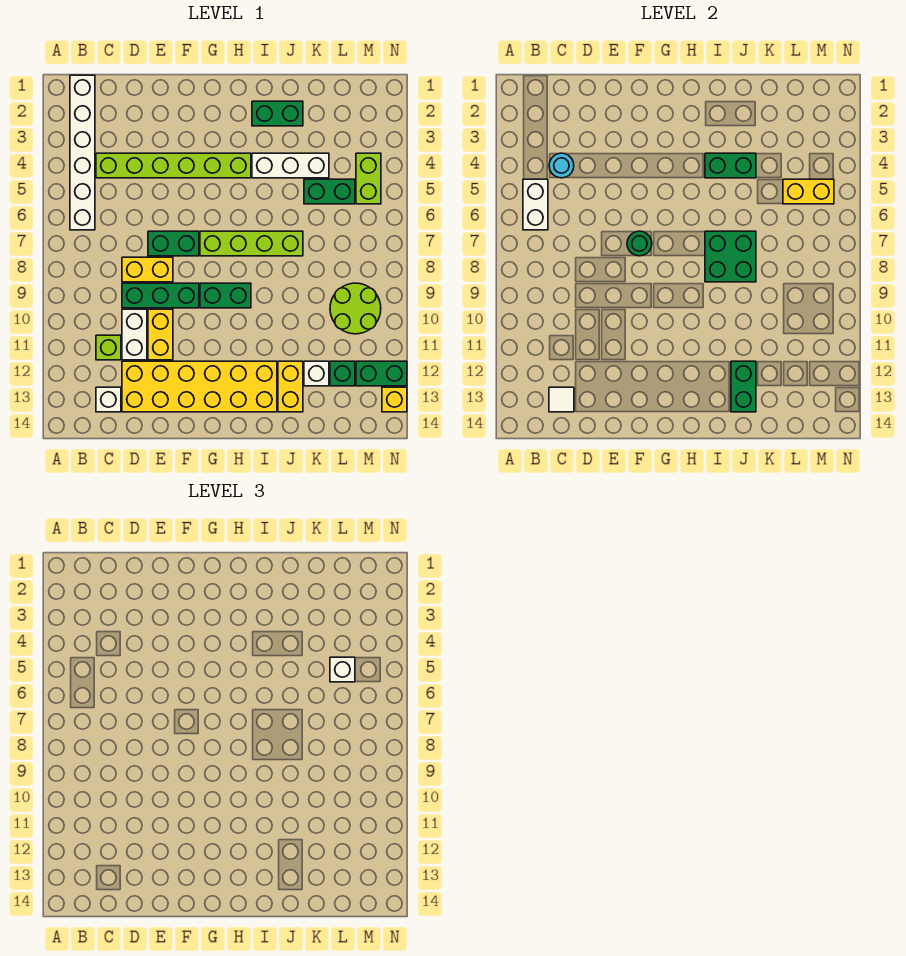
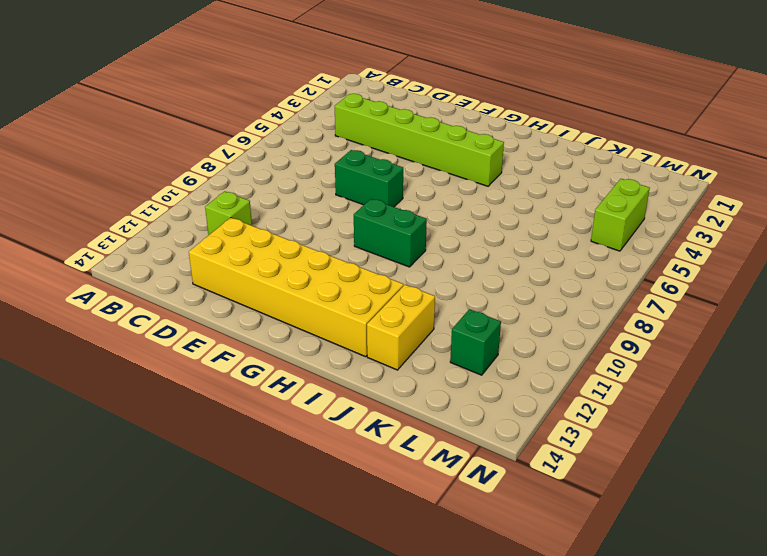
none -> white 1x6 brick [70,75,95,230]
none -> white 1x1 brick [96,387,121,412]
none -> yellow 1x2 brick [122,257,173,282]
none -> green 1x3 brick [122,283,199,308]

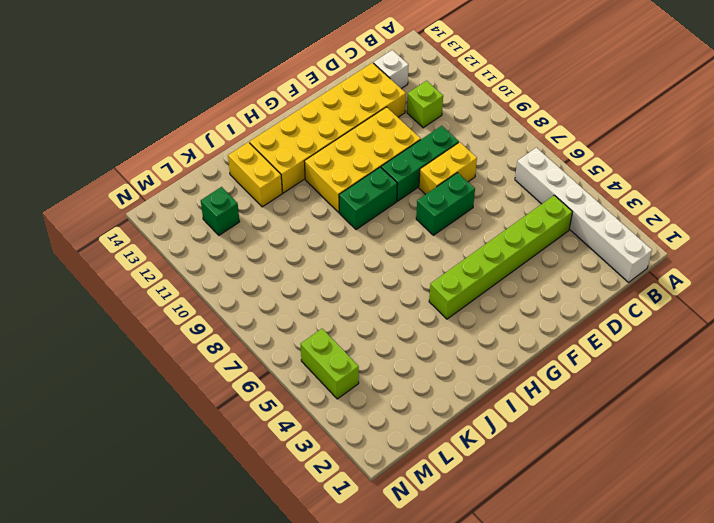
yellow 2x4 brick [304,107,421,212] -> yellow 1x2 brick [148,309,173,360]
none -> white 1x2 brick [122,309,147,360]
none -> lime 1x4 brick [200,231,303,256]
none -> green 1x2 brick [252,101,303,126]
none -> white 1x3 brick [252,153,329,178]

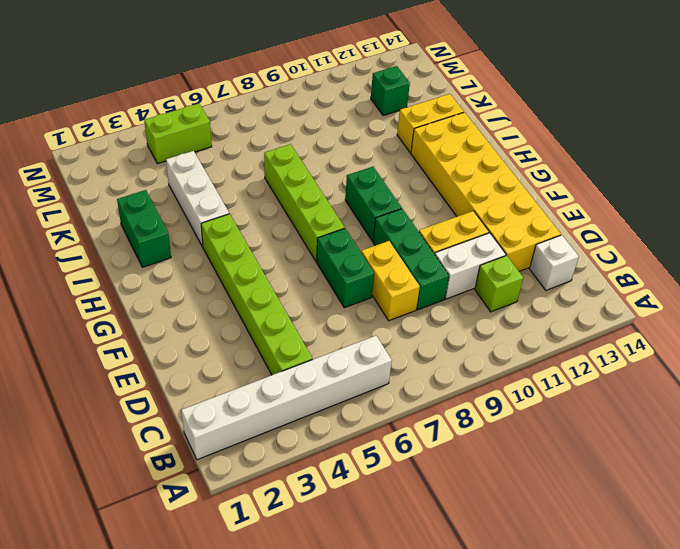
none -> green 1x2 brick [304,179,355,204]
none -> white 1x1 brick [304,361,329,386]
none -> lime 2x2 round brick [330,283,381,334]
none -> green 1x2 brick [356,361,407,386]

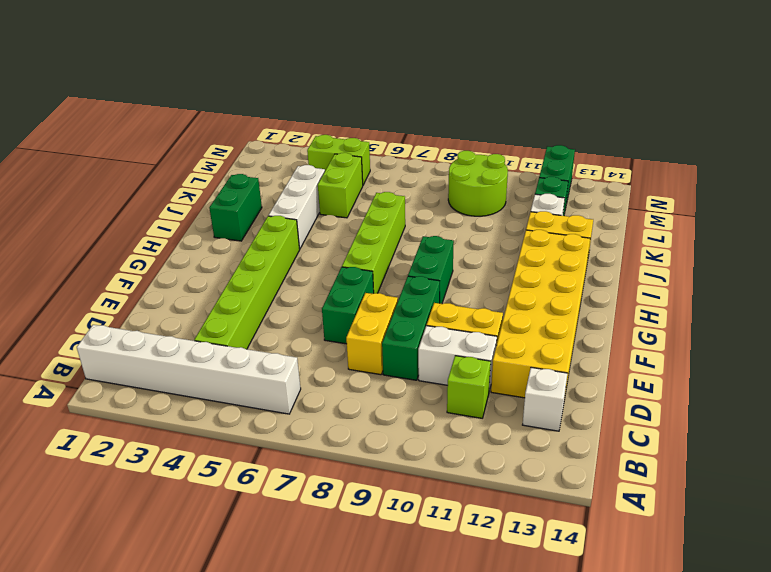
lime 1x2 brick [318,153,363,218] -> green 1x2 brick [304,179,355,204]
none -> yellow 1x1 brick [382,387,407,412]
none -> white 1x2 brick [523,179,548,230]
none -> cyan 1x1 round brick [549,153,574,178]
none -> white 1x1 tile [549,387,574,412]

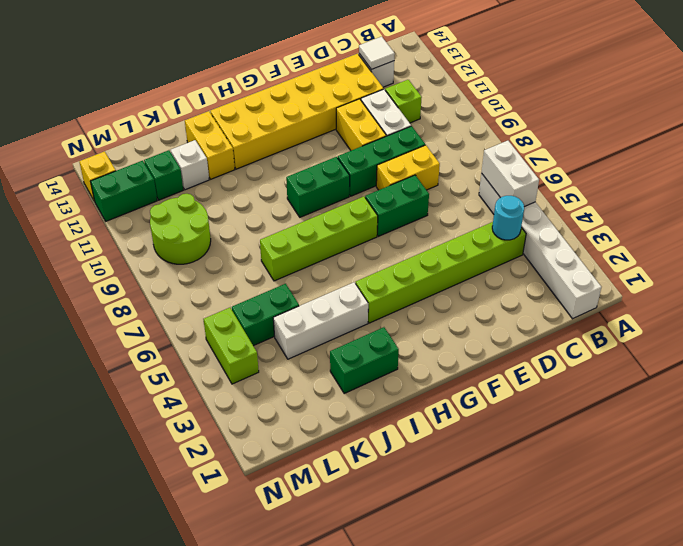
none -> green 1x1 round brick [627,231,652,256]
none -> green 1x2 brick [705,153,756,178]
none -> green 2x2 brick [705,231,756,282]
none -> green 1x2 brick [731,361,756,412]

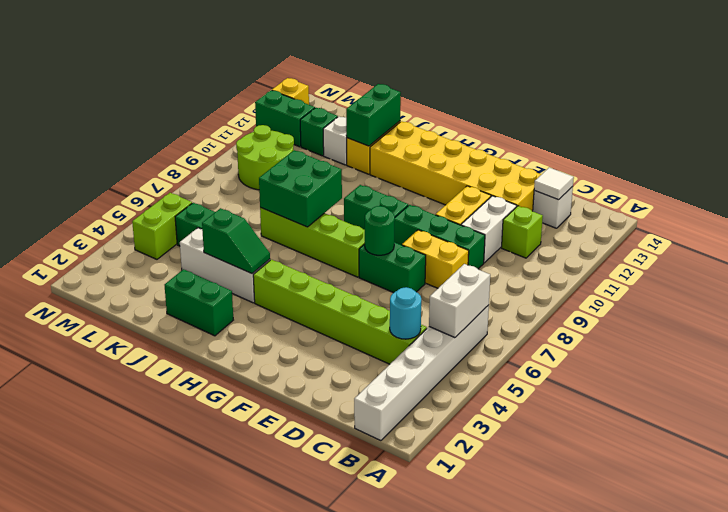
green 1x2 slope [202,208,270,274] -> green 1x2 brick [705,153,756,178]
none -> yellow 1x2 brick [783,179,834,204]
none -> white 1x1 brick [330,657,355,682]

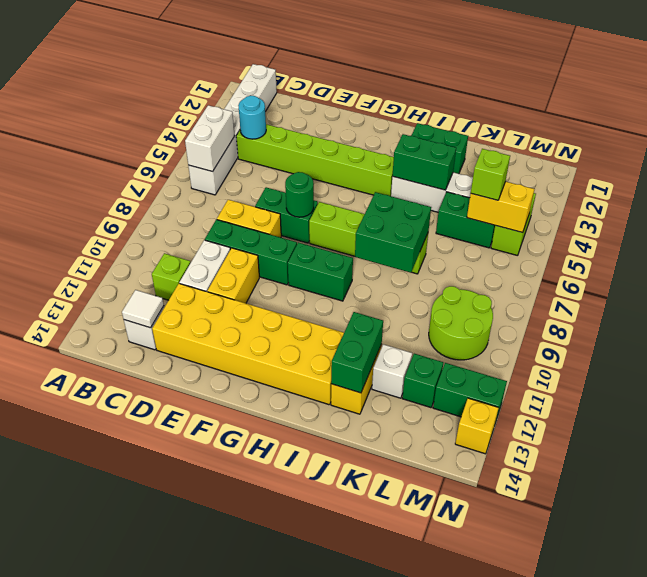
lime 1x1 brick [471,149,510,200] -> white 1x1 brick [330,657,355,682]

